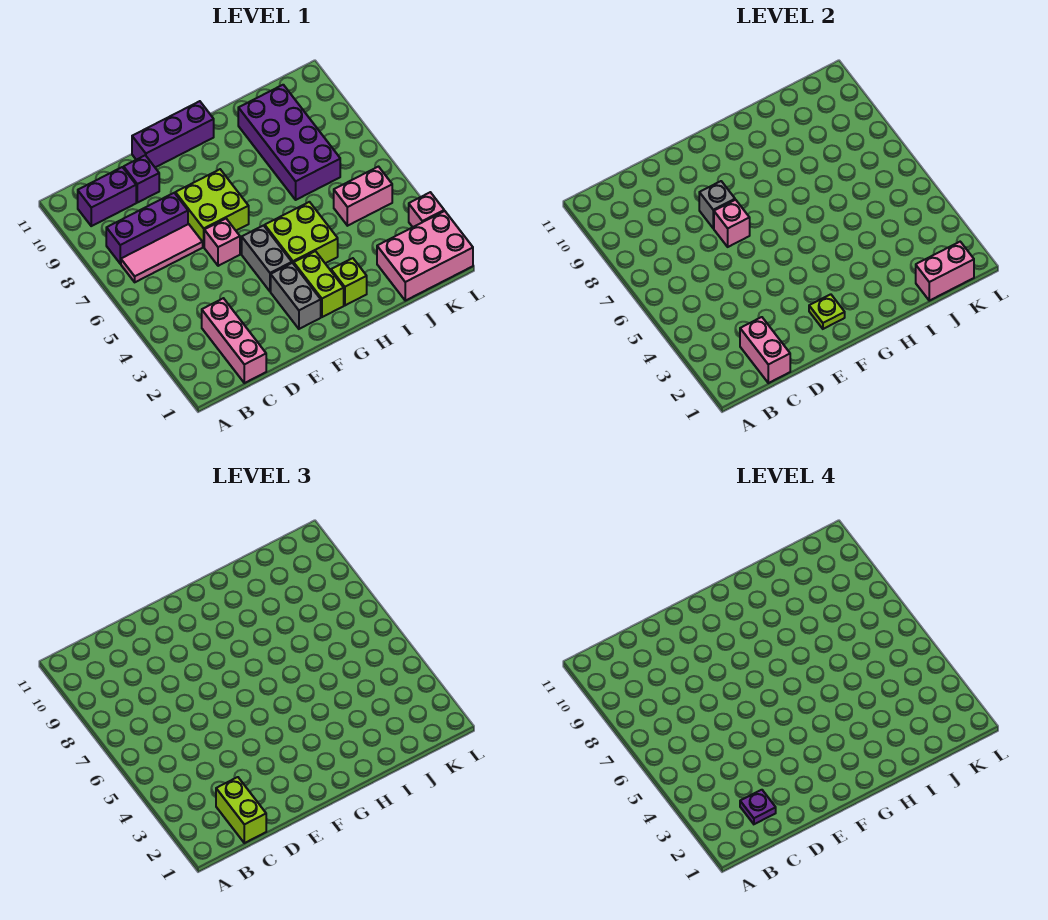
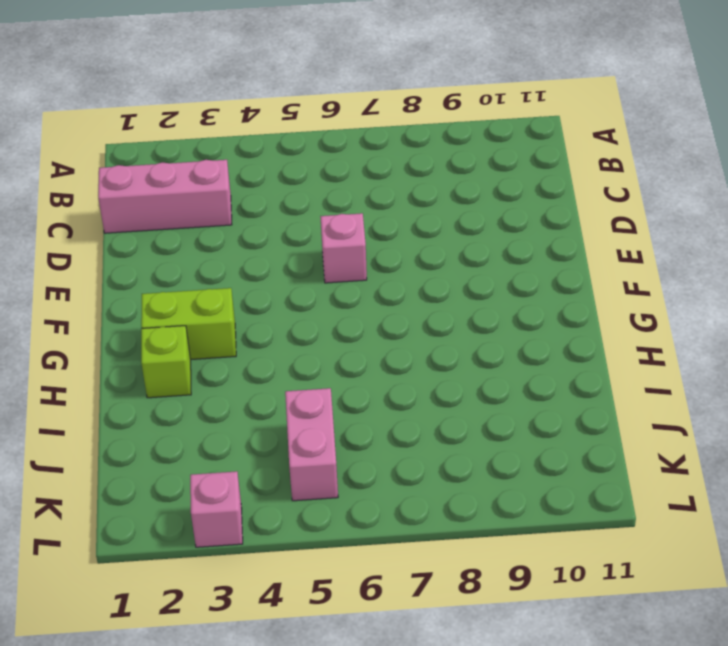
none -> pink 1x3 tile [121,224,203,282]
none -> purple 1x3 brick [106,193,188,264]
none -> purple 1x2 brick [78,167,136,226]

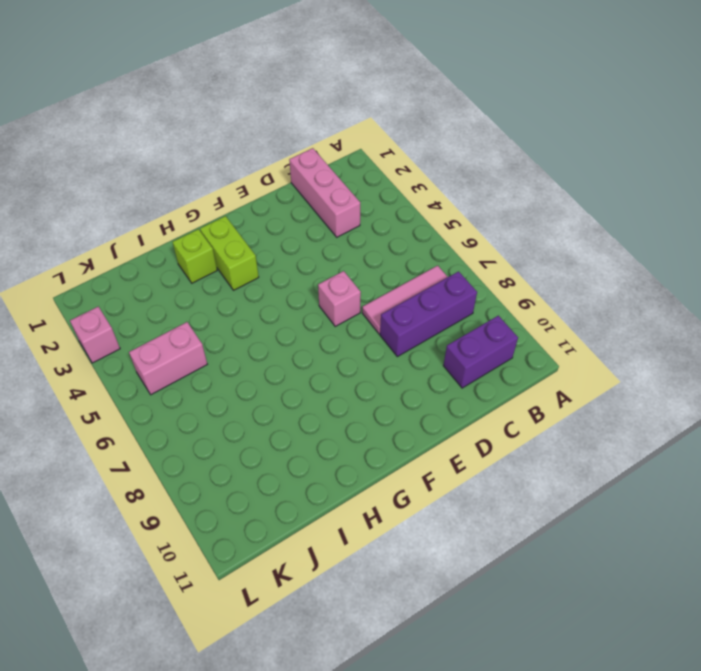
none -> purple 1x1 brick [124,155,159,203]
none -> lime 2x2 brick [175,169,249,247]
none -> purple 1x3 brick [132,101,214,167]

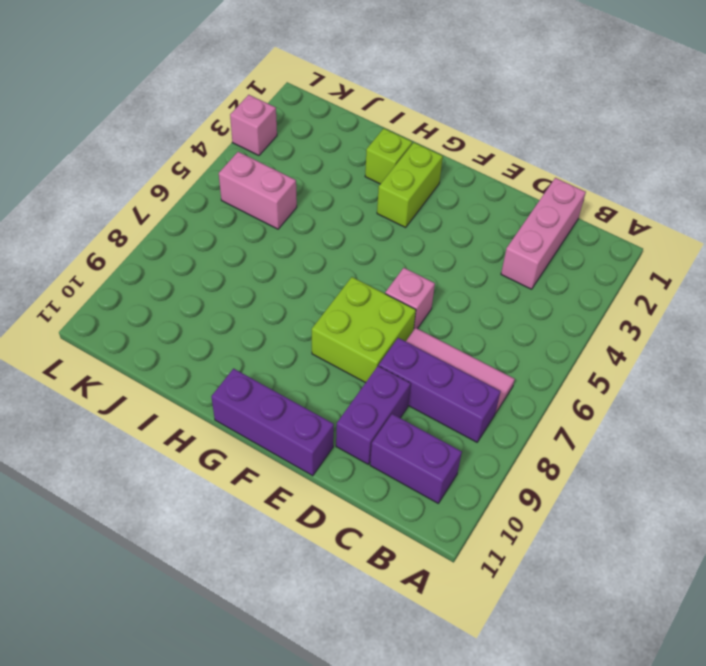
purple 1x2 brick [336,366,411,464] -> purple 1x1 brick [124,155,159,203]
none -> grey 1x2 brick [271,263,321,329]
none -> grey 1x2 brick [242,226,292,291]
none -> lime 2x2 brick [265,202,338,264]

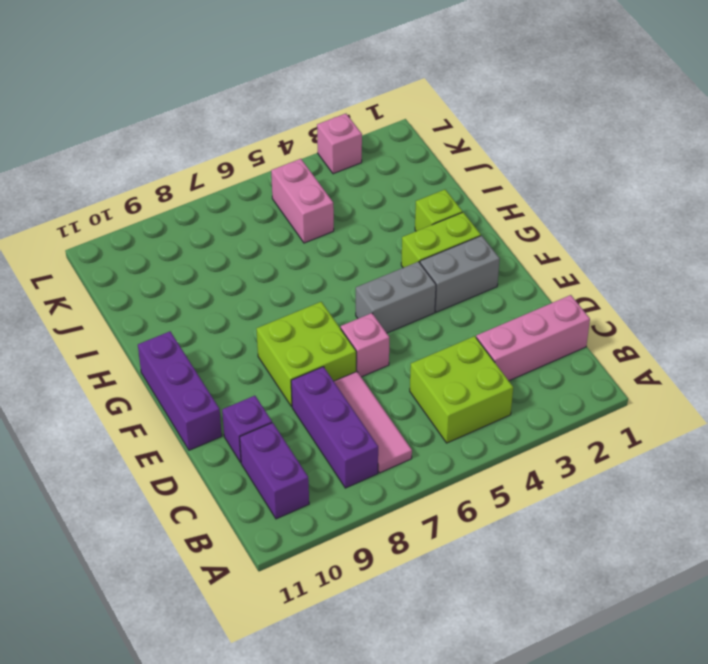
lime 2x2 brick [410,336,513,443] -> lime 2x2 brick moved to [265,202,338,264]
none -> purple 2x4 brick [238,85,340,200]
none -> pink 2x3 brick [377,211,473,301]
none -> pink 1x2 brick [740,317,790,383]

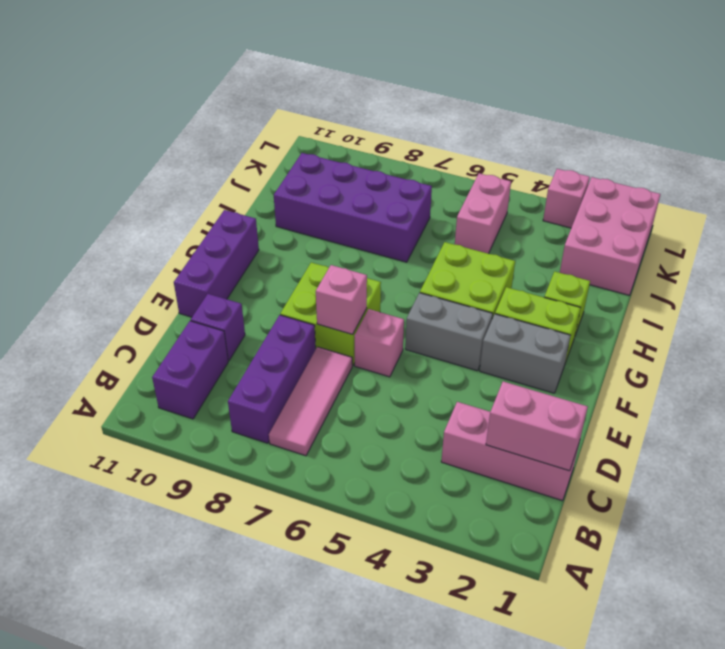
none -> grey 1x1 brick [699,181,735,228]
none -> lime 1x1 plate [809,294,845,329]
none -> pink 1x2 brick [916,242,974,301]

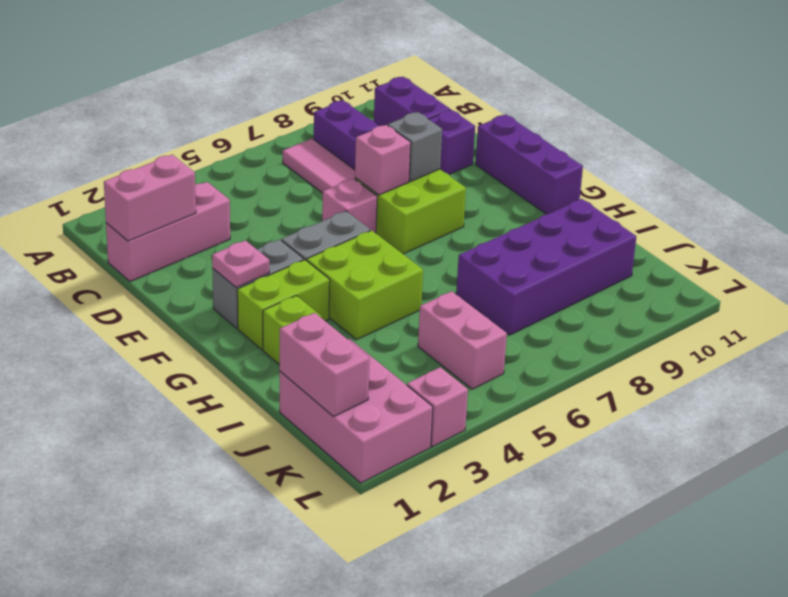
pink 1x1 plate [212,240,269,288] -> lime 1x1 plate [809,294,845,329]
none -> lime 1x2 brick [216,777,266,843]
none -> purple 1x1 plate [740,790,776,824]

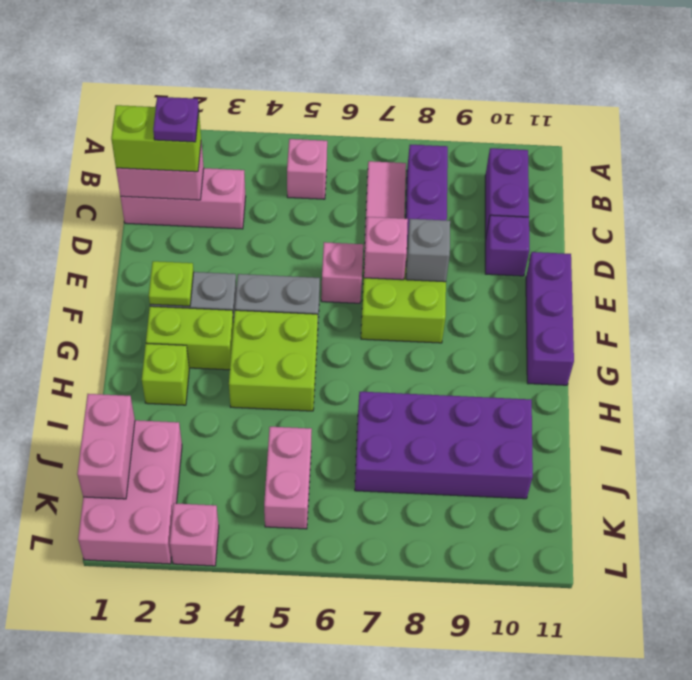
pink 1x1 brick [287,139,327,199] -> none

